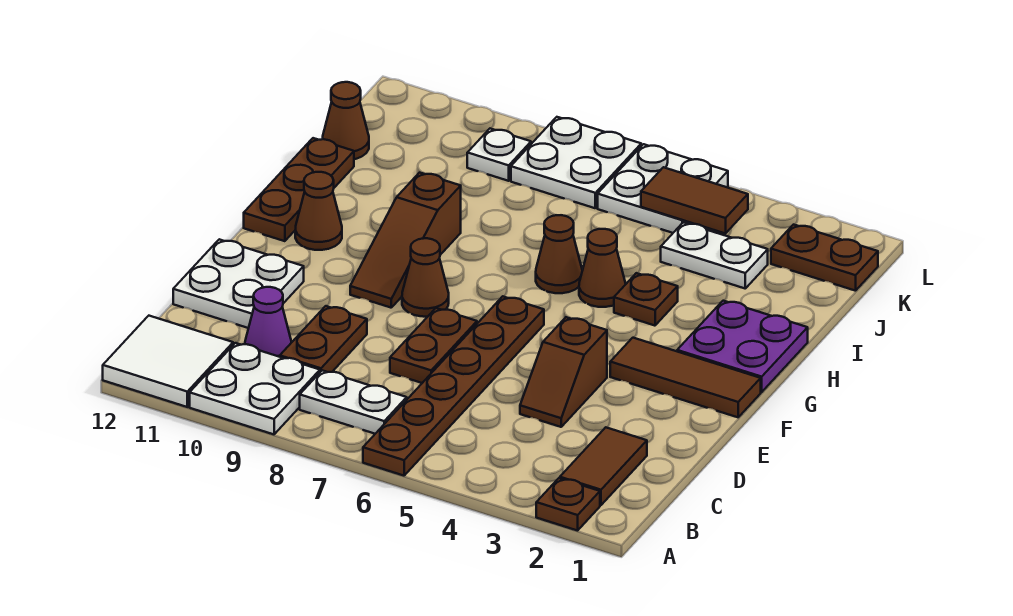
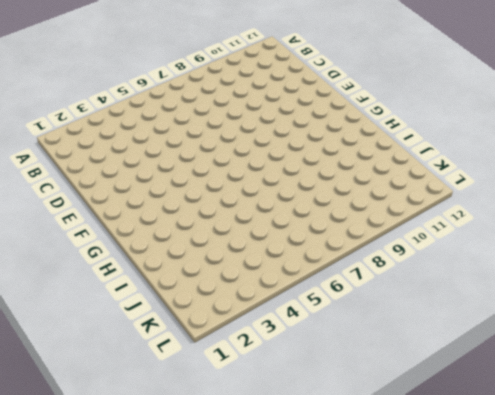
none -> brown 1x1 plate [536,478,600,531]
none -> brown 1x6 plate [363,296,544,476]
none -> white 2x2 plate [190,343,320,434]

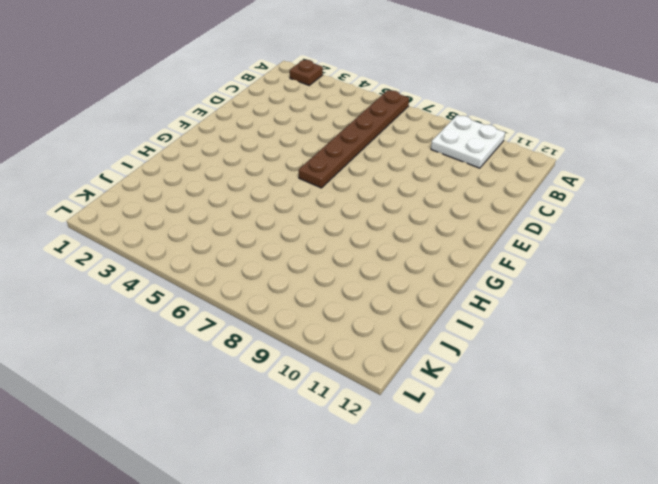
none -> white 2x2 tile [103,316,233,407]
none -> brown 1x2 tile [560,427,647,505]
none -> white 1x2 plate [300,370,407,434]

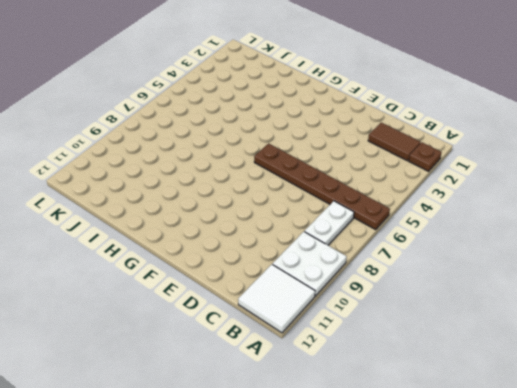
none -> brown 1x2 plate [280,306,367,372]
none -> purple 1x1 cone [245,287,292,357]
none -> brown 1x2 slope [520,317,607,427]

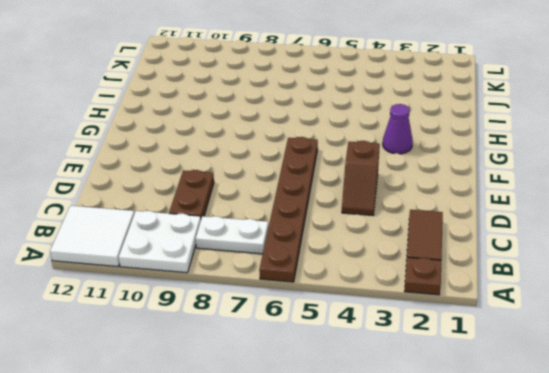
purple 1x1 cone [383,104,413,154] -> purple 1x1 cone moved to [245,287,292,357]
none -> brown 1x2 plate [390,308,477,383]
none -> white 2x2 plate [173,239,304,328]
none -> brown 1x3 tile [610,338,761,417]

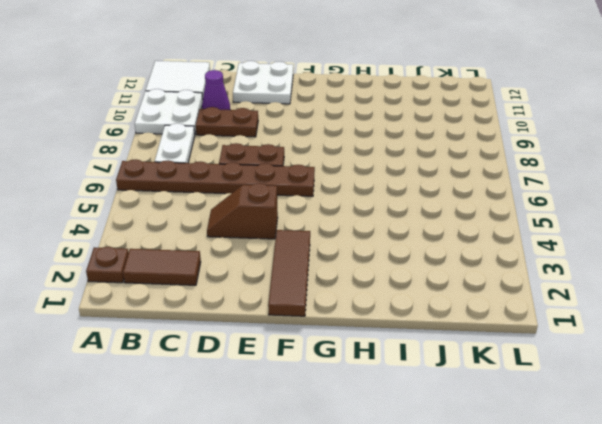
none -> brown 1x1 cone [402,238,449,317]
none -> brown 1x3 slope [350,173,461,308]
none -> purple 2x2 plate [677,301,808,392]

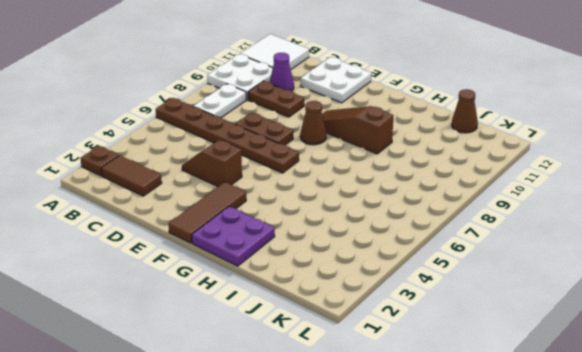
none -> brown 1x1 cone [295,172,342,250]
none -> brown 1x3 plate [244,138,354,241]
none -> brown 1x1 plate [614,273,678,326]

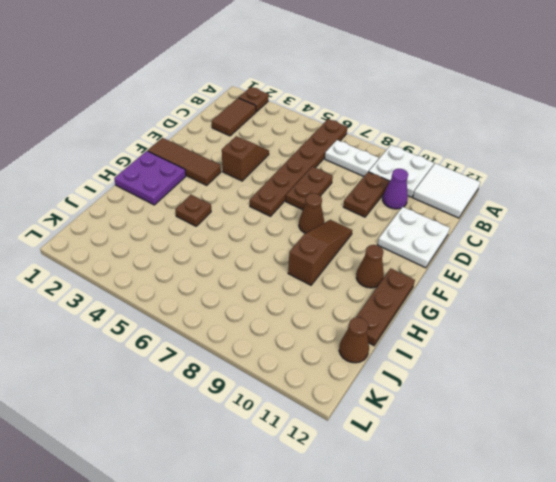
none -> brown 1x1 cone [579,229,626,307]
none -> brown 1x1 cone [536,215,582,293]
none -> white 1x2 plate [661,222,768,288]

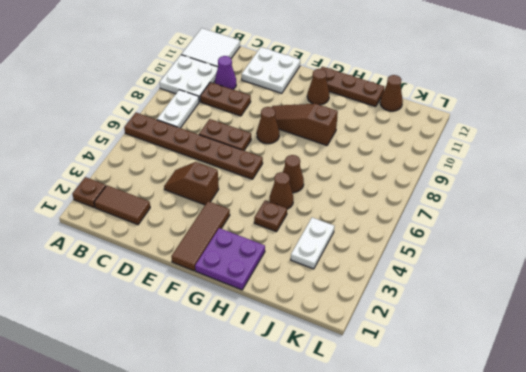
none -> brown 1x2 plate [771,225,878,291]
none -> white 2x2 plate [598,144,728,233]
none -> white 2x2 plate [511,117,641,208]

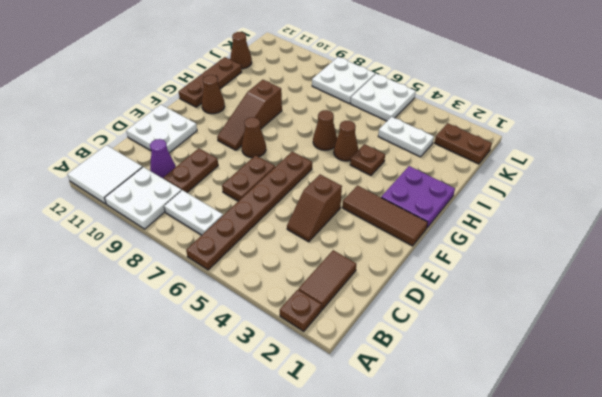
none -> white 1x1 plate [467,129,531,181]
none -> brown 1x2 tile [641,167,748,234]

